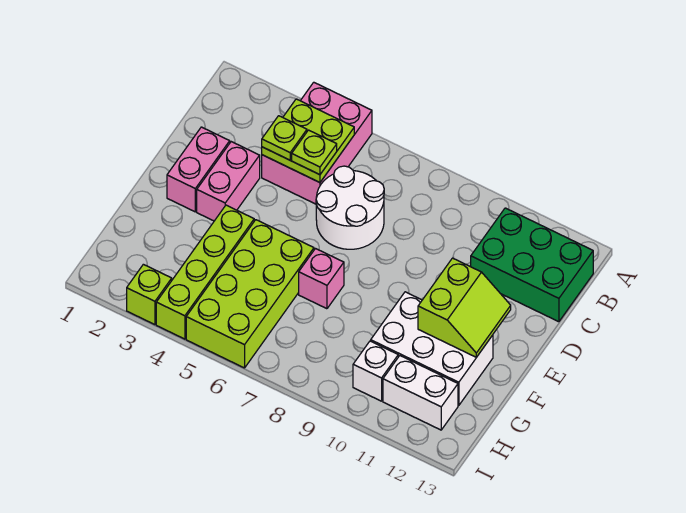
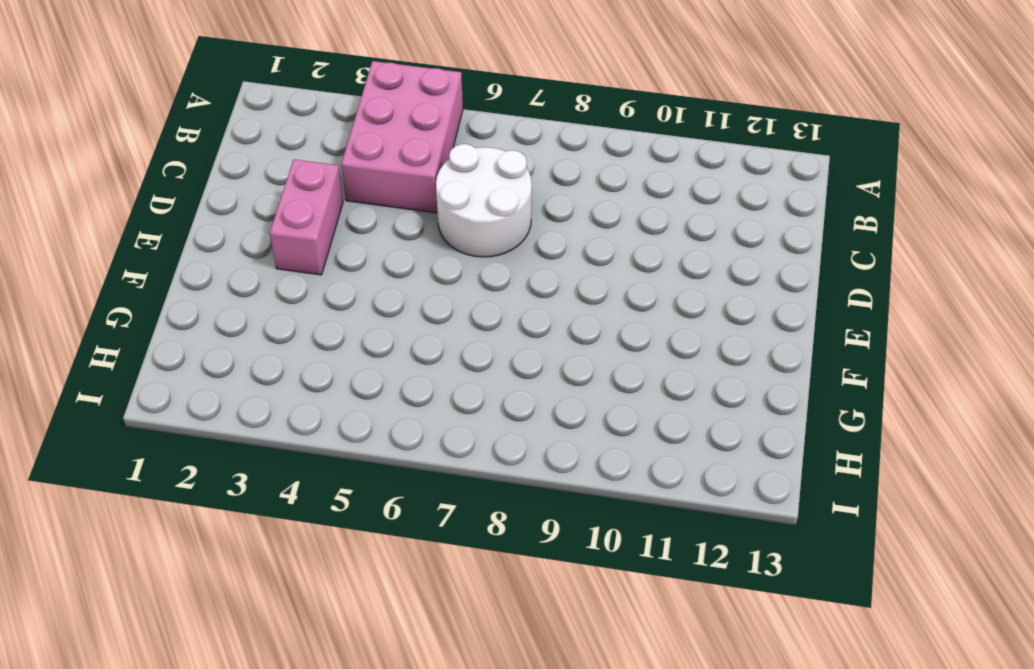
none -> green 2x3 brick [471,208,593,322]
none -> pink 1x2 brick [167,127,230,212]
none -> lime 1x4 brick [156,205,254,339]

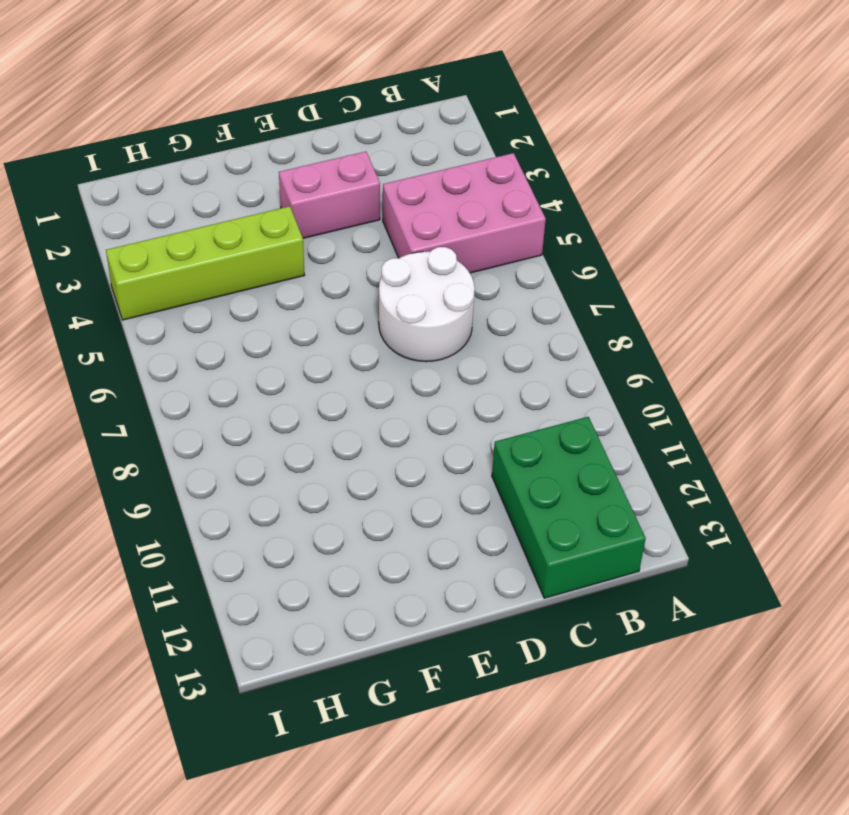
none -> pink 1x2 brick [167,127,230,212]
none -> lime 2x4 brick [186,220,314,368]
none -> pink 1x1 brick [299,249,344,309]

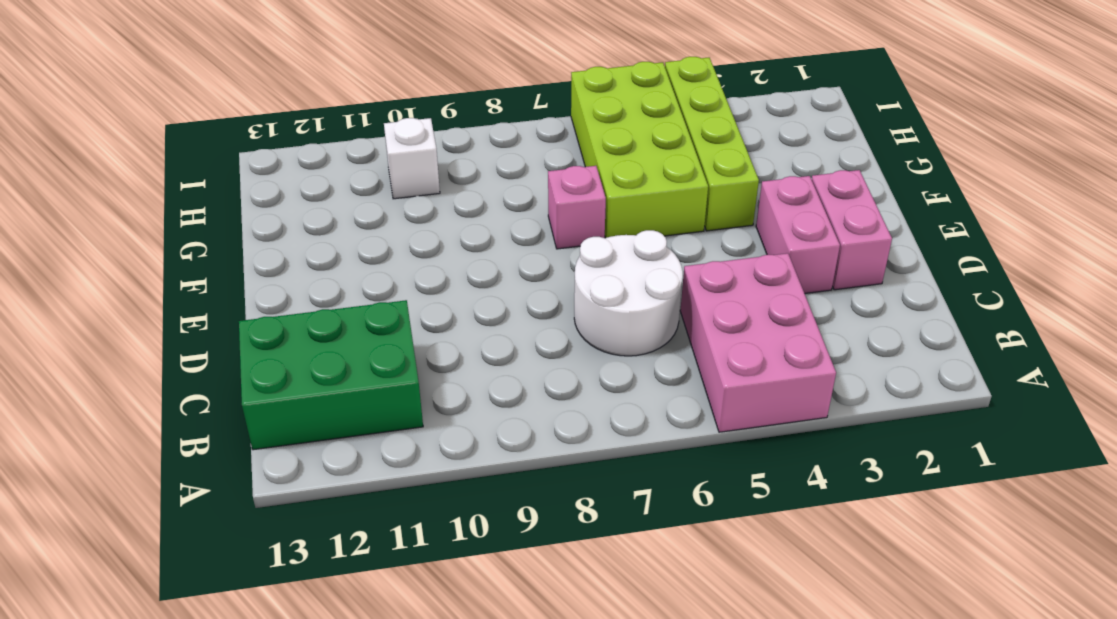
none -> white 2x3 brick [371,292,493,406]
none -> white 1x2 brick [383,356,458,430]
none -> lime 1x1 brick [127,264,172,325]

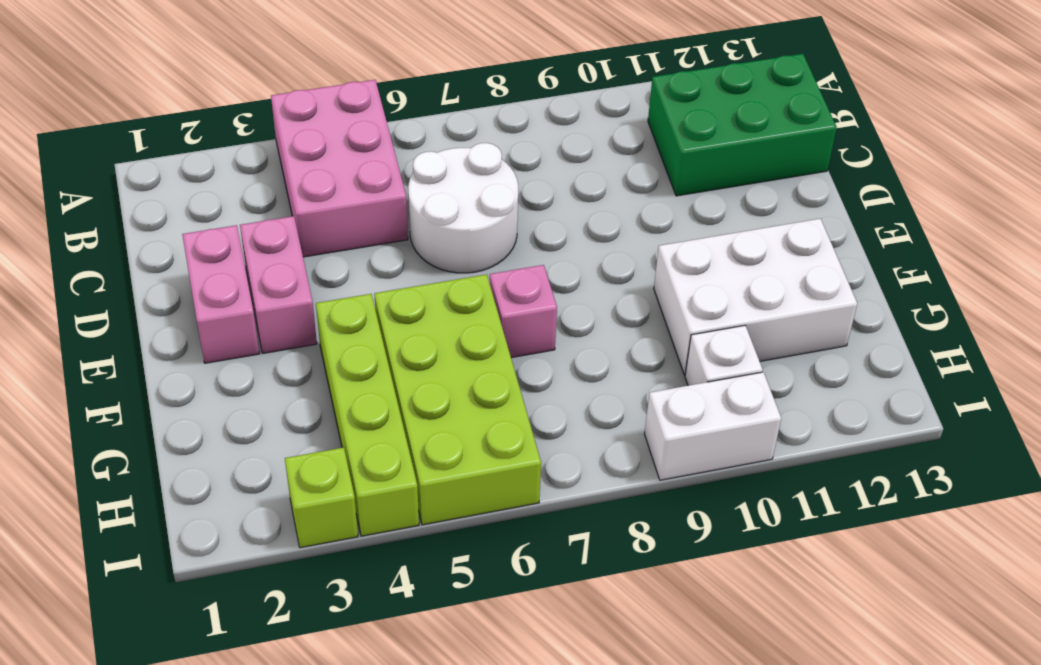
white 1x2 brick [644,372,781,480] -> white 1x2 brick moved to [383,356,458,430]
none -> lime 2x2 plate [262,99,354,183]
none -> lime 2x2 slope [418,258,511,357]
none -> lime 1x1 plate [262,116,307,160]

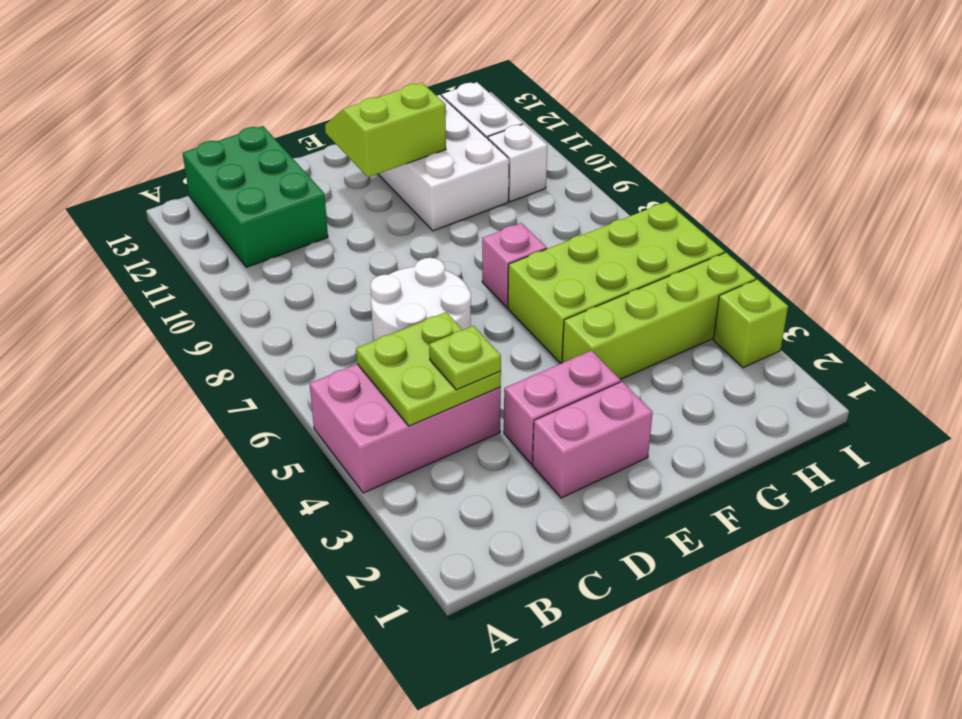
none -> lime 1x1 plate [292,130,337,175]

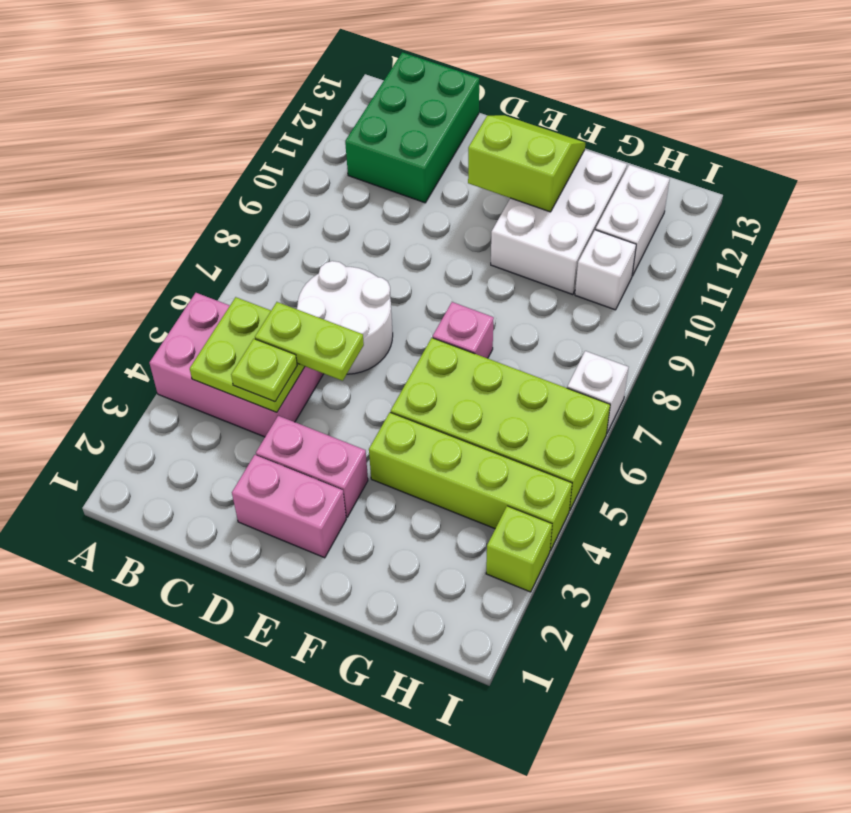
lime 1x2 plate [255,302,364,381] -> lime 1x1 plate [292,130,337,175]
white 1x1 brick [567,351,628,434] -> none

